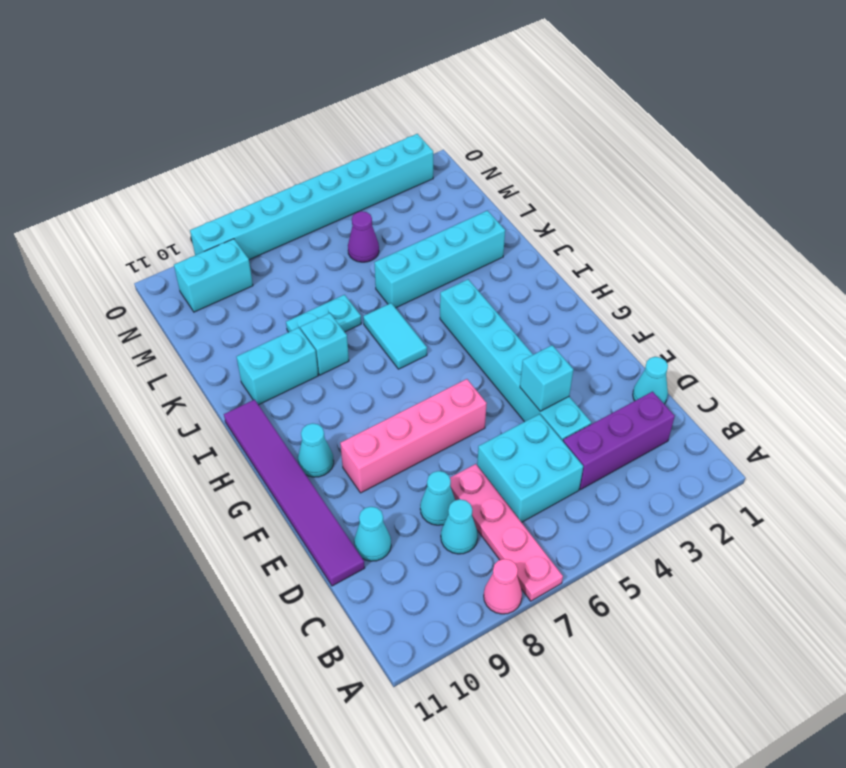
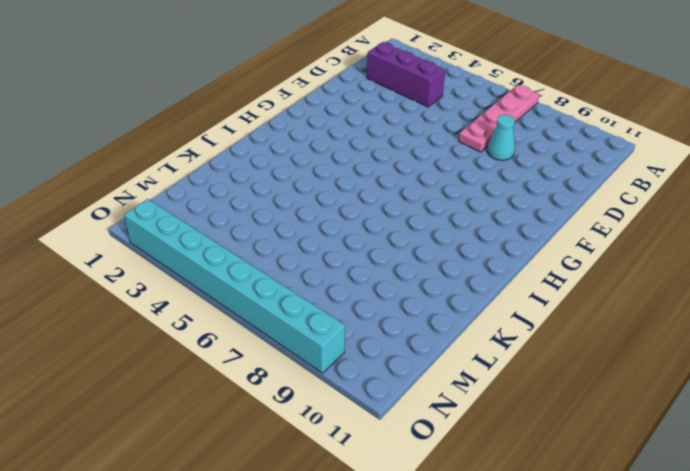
none -> pink 1x1 cone [484,559,522,614]
none -> cyan 2x2 brick [477,414,583,522]
none -> cyan 1x1 cone [441,499,478,554]

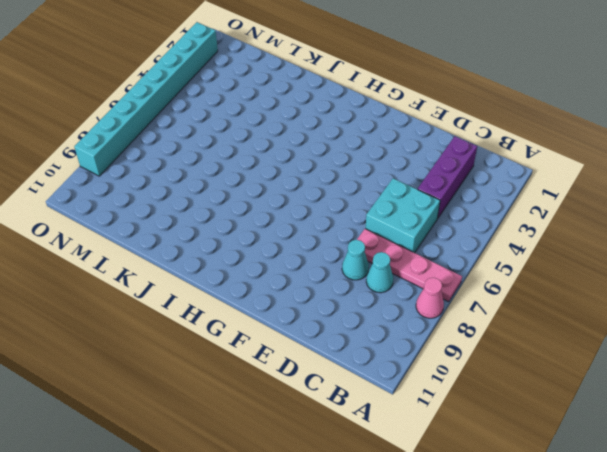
none -> cyan 1x1 cone [633,357,668,404]
none -> cyan 1x6 brick [440,279,591,441]
none -> cyan 1x1 cone [354,507,391,561]

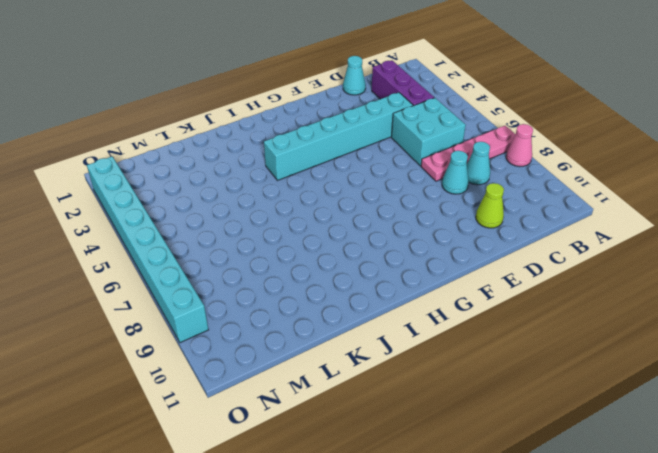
lime 1x1 cone [476,183,504,228] -> cyan 1x1 cone [354,507,391,561]
none -> purple 1x6 tile [224,399,365,586]
none -> pink 1x4 brick [340,379,487,493]
none -> cyan 1x1 cone [298,423,334,477]

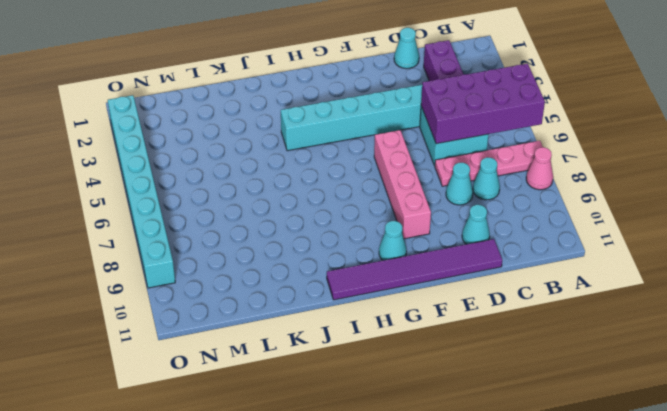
purple 2x4 brick [421,64,545,144] -> none
none -> cyan 1x2 tile [363,303,427,369]
none -> cyan 1x1 brick [301,313,349,375]
none -> cyan 1x2 brick [237,327,318,405]

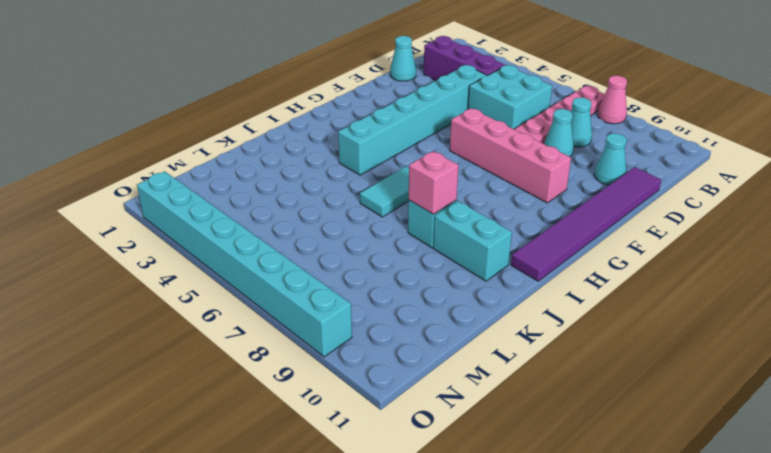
pink 1x1 brick [409,151,459,214] -> none
none -> cyan 1x1 cone [298,423,334,477]
none -> cyan 1x4 brick [374,211,505,308]
none -> cyan 1x2 plate [286,295,361,332]

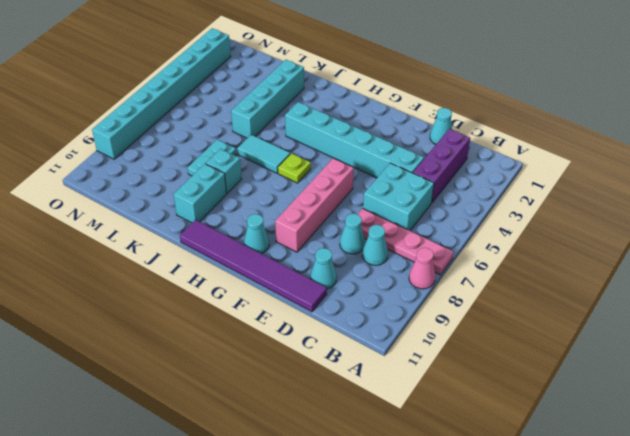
lime 1x1 plate [278,153,311,183] -> none
none -> purple 1x1 cone [348,211,379,262]
none -> cyan 1x2 brick [174,239,253,312]
none -> cyan 1x1 brick [520,345,573,411]

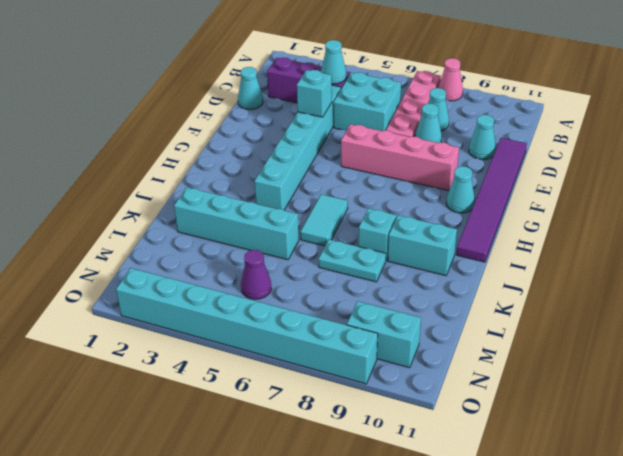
cyan 1x1 cone [321,40,346,84] -> none

